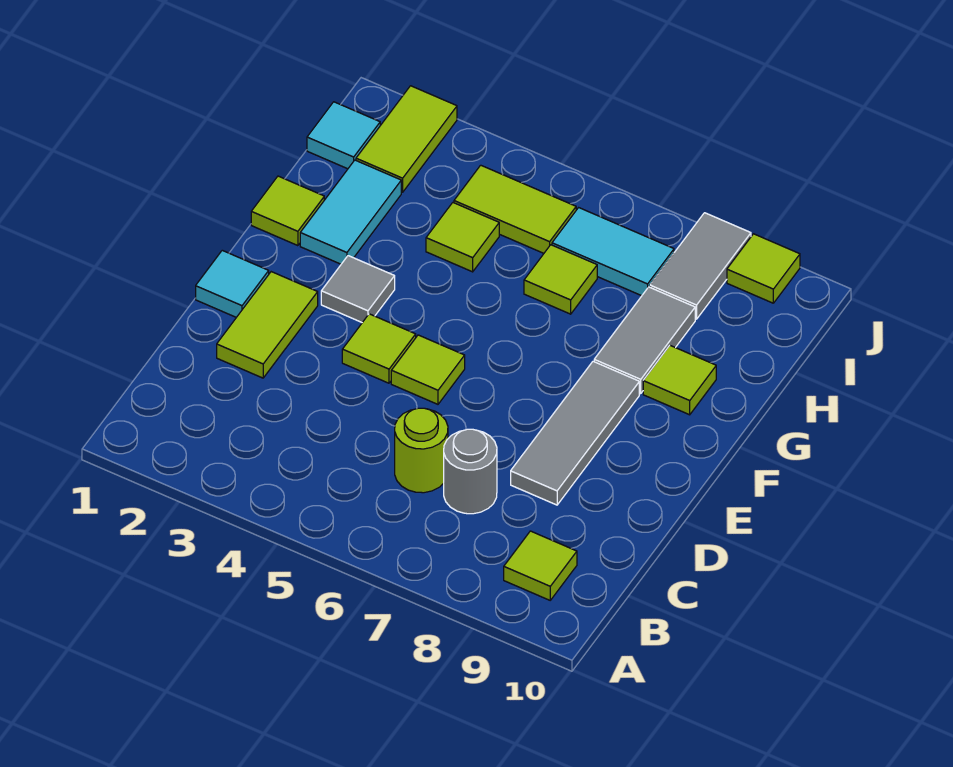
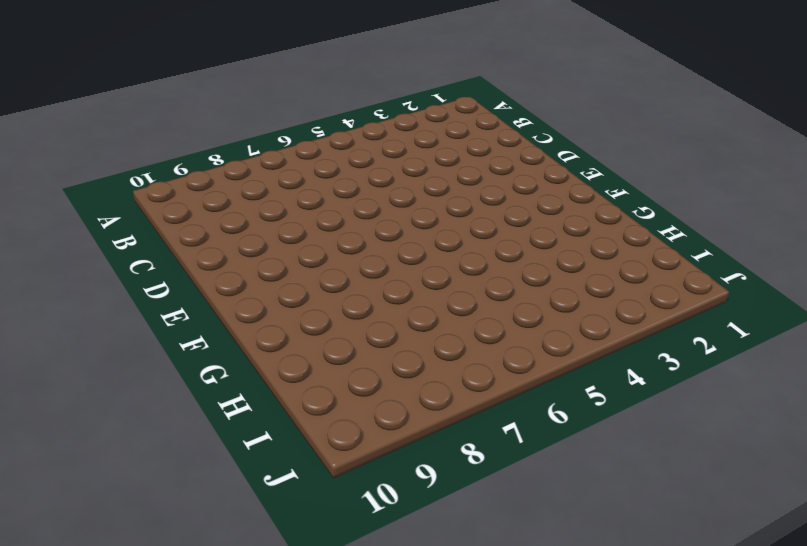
none -> lime 1x1 tile [504,531,577,600]
none -> lime 1x1 round brick [395,408,448,493]
none -> grey 1x1 round brick [444,429,497,514]

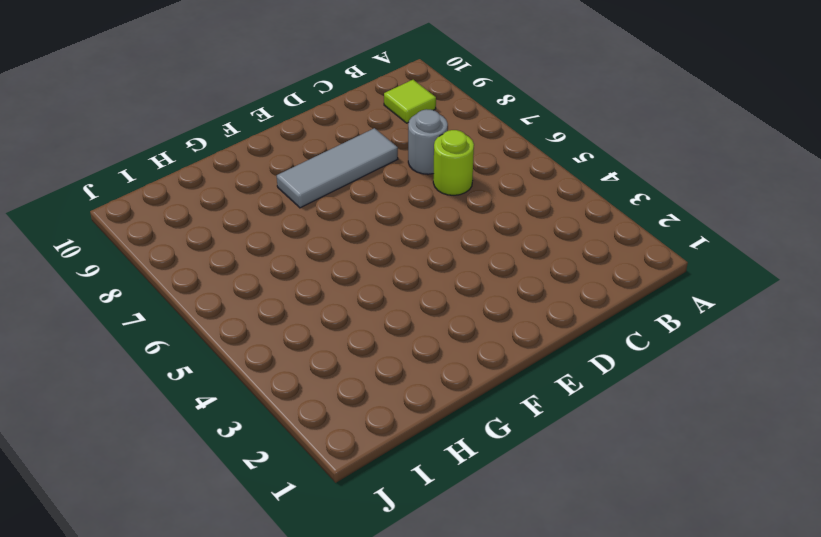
none -> lime 1x2 tile [217,272,318,378]
none -> cyan 1x1 tile [196,250,269,317]
none -> lime 1x1 tile [342,314,416,383]

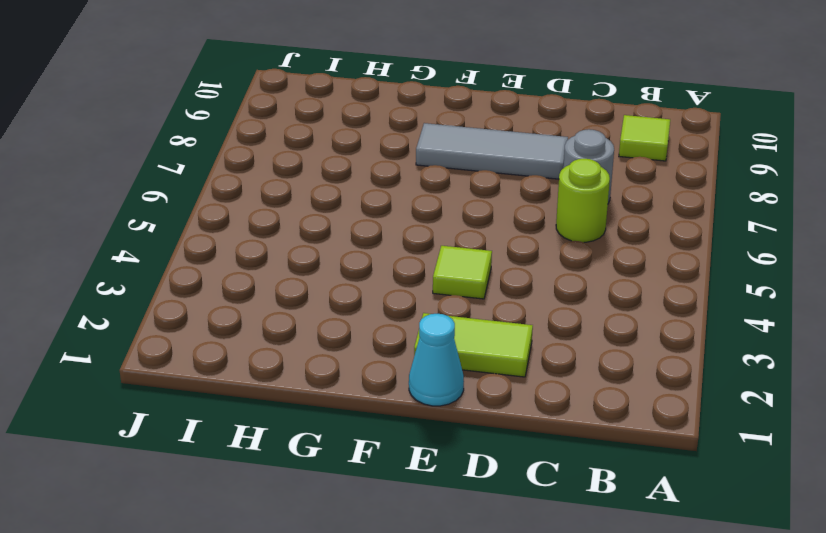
cyan 1x1 cone [409,314,464,406] -> cyan 1x1 tile [196,250,269,317]
none -> lime 1x1 tile [391,335,465,404]
none -> grey 1x1 tile [321,256,395,322]
none -> lime 1x1 tile [251,176,324,246]

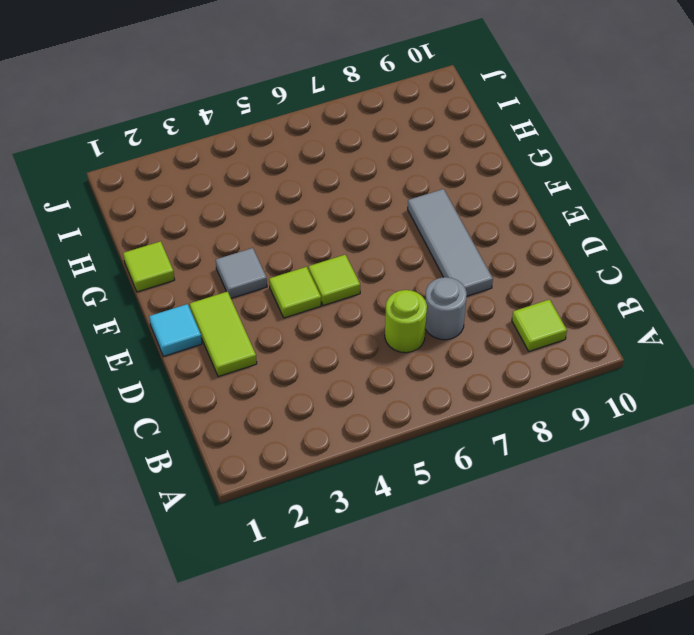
none -> cyan 1x2 tile [300,160,401,264]
none -> grey 1x2 tile [594,287,695,393]
none -> lime 1x1 tile [643,346,716,415]

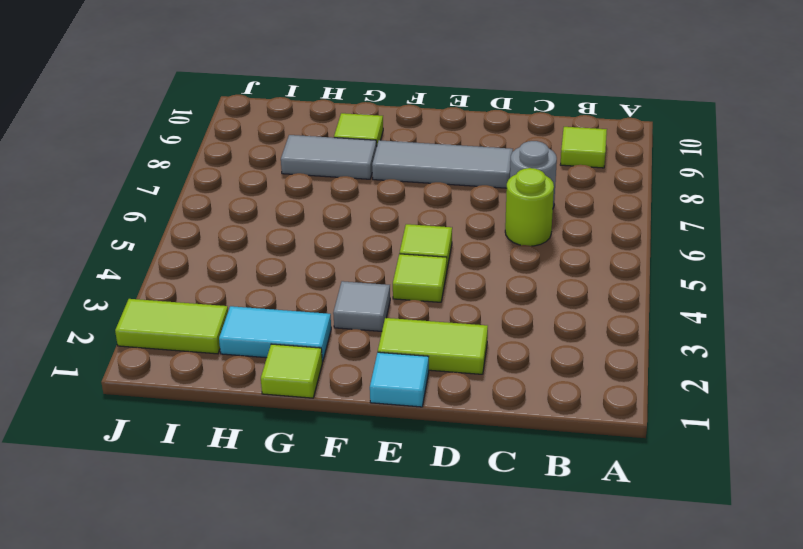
none -> lime 1x1 tile [426,203,499,272]
none -> lime 1x1 tile [524,245,597,314]
none -> cyan 1x1 tile [307,102,380,169]

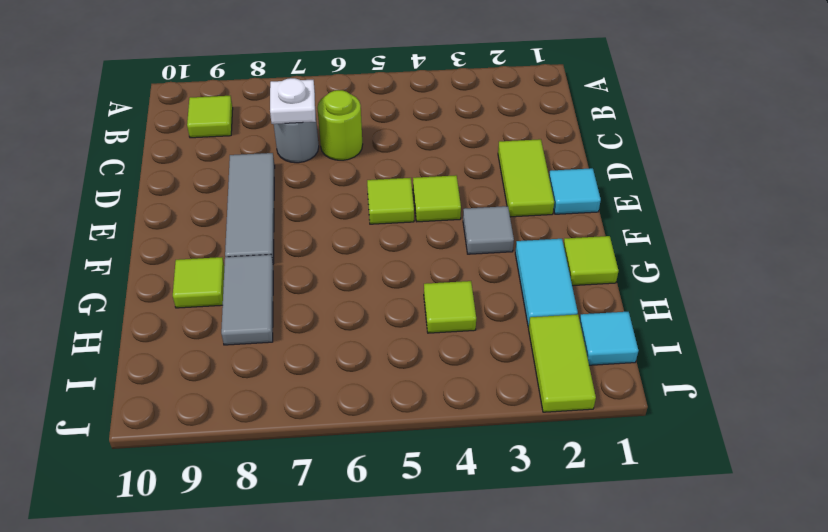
white 1x1 plate [270,78,316,124] -> none
none -> lime 1x1 tile [524,245,597,314]
none -> lime 1x2 tile [454,165,576,253]
none -> cyan 1x2 tile [552,208,674,296]

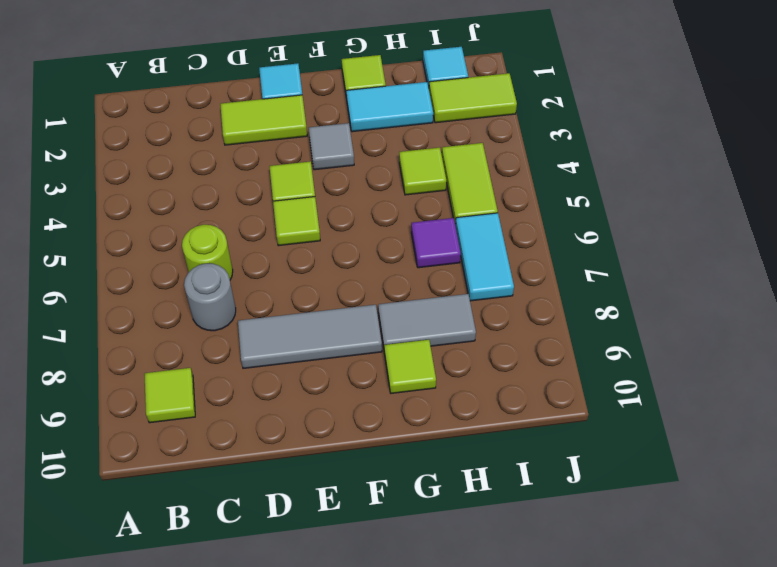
purple 1x1 tile [411,218,461,268] -> lime 1x1 tile [524,245,597,314]
none -> grey 1x2 tile [650,213,751,319]
none -> lime 1x1 tile [727,234,800,303]

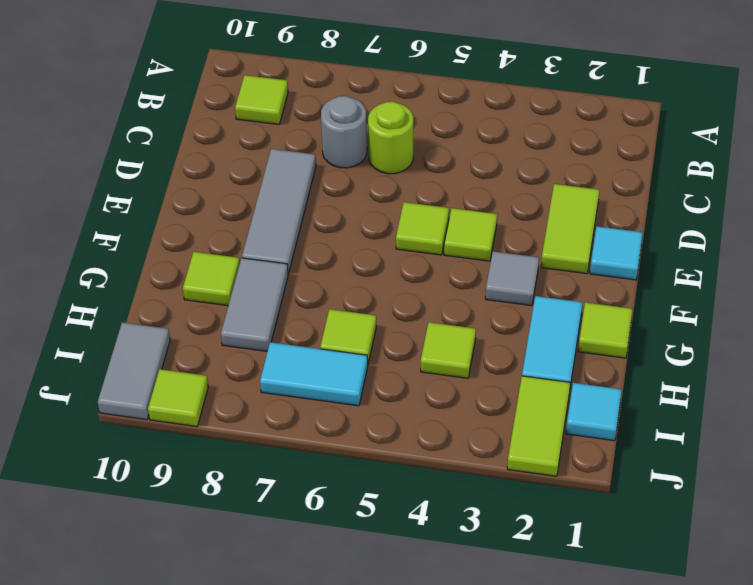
grey 1x2 tile [98,322,170,420] -> grey 1x2 tile moved to [650,213,751,319]
none -> lime 1x2 tile [454,165,576,253]

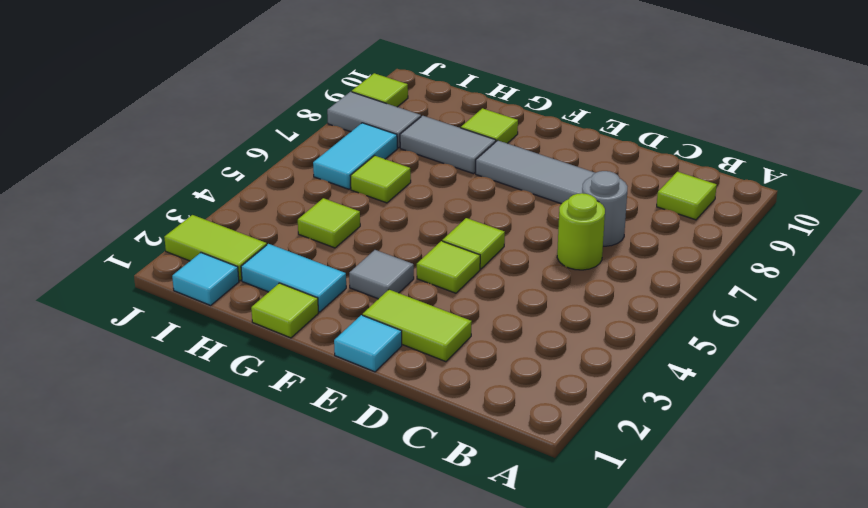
none -> lime 1x2 tile [454,165,576,253]

